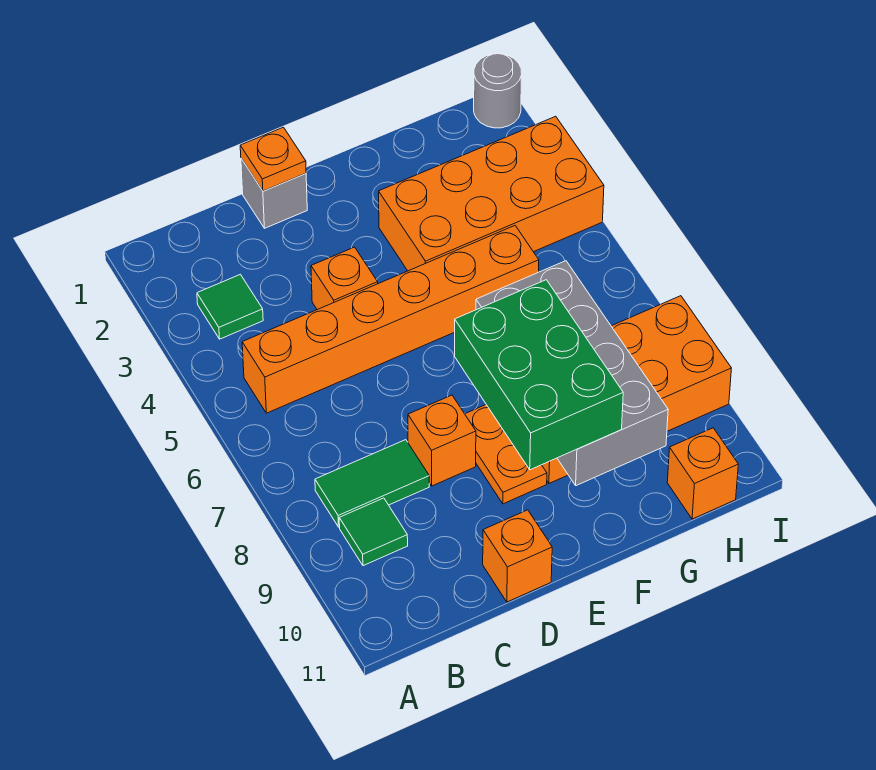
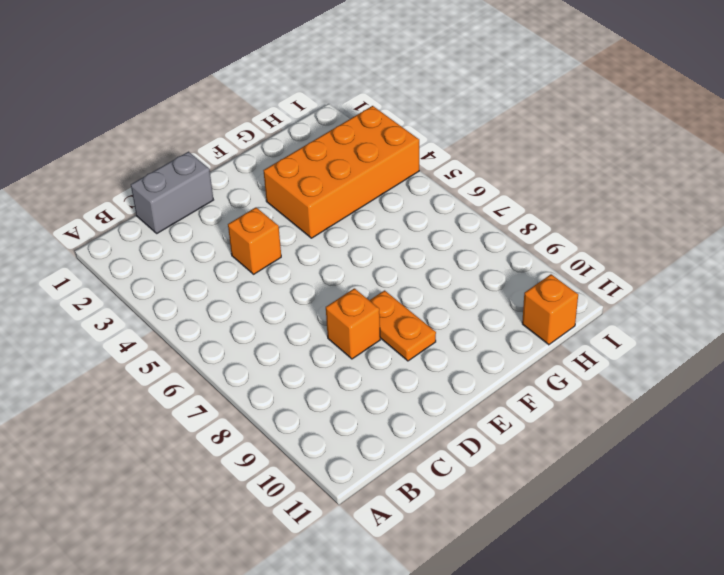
grey 1x2 brick [131,152,213,233] -> grey 1x1 brick [241,159,307,228]
none -> green 1x1 tile [197,274,263,339]
none -> orange 1x6 brick [242,226,539,413]
none -> green 1x2 tile [315,440,429,527]

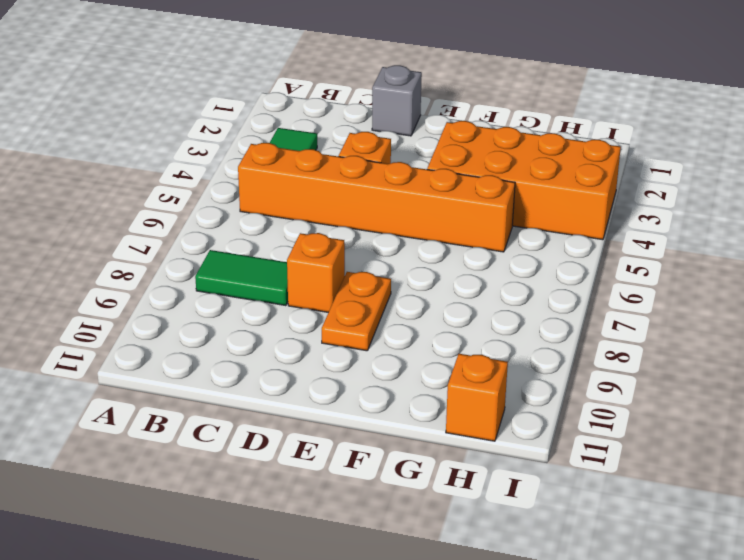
none -> green 1x1 tile [339,498,408,566]
none -> orange 1x1 brick [483,510,552,602]
none -> orange 2x4 brick [542,296,731,483]

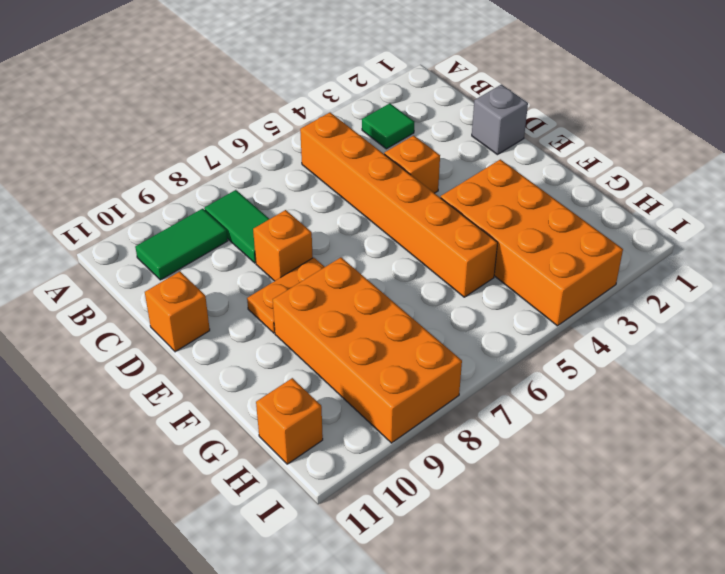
green 1x2 tile [135,209,228,280] -> green 1x1 tile [339,498,408,566]
none -> grey 1x1 round brick [474,54,522,128]
none -> orange 1x1 plate [240,127,306,191]
none -> grey 2x4 brick [476,261,668,486]

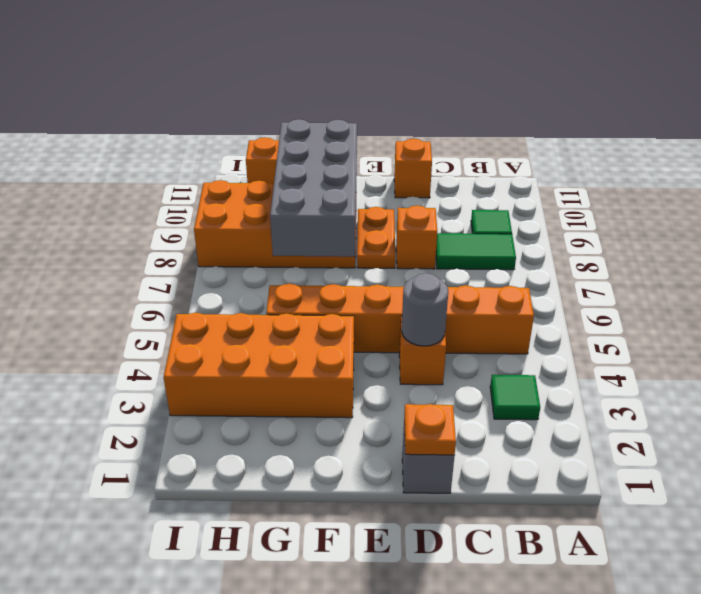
grey 1x1 round brick [402,273,448,346] -> grey 1x1 round brick moved to [474,54,522,128]
none -> green 2x3 brick [455,280,623,470]

